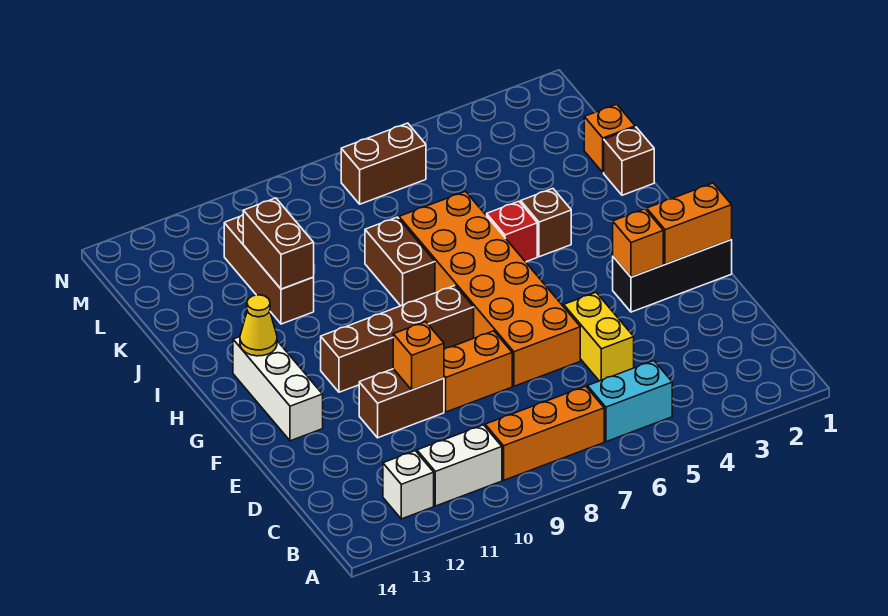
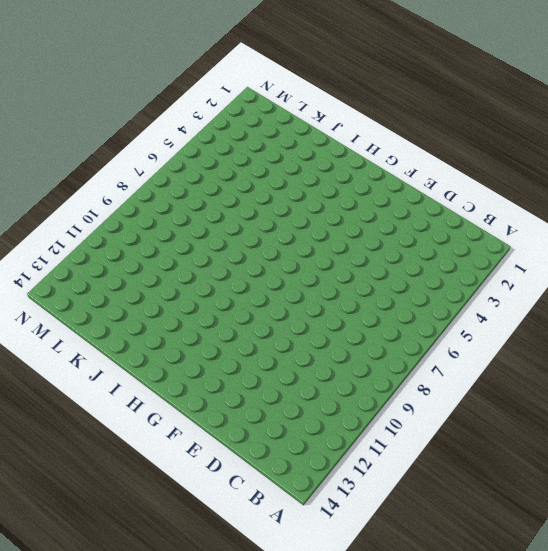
none -> cyan 1x2 brick [587,361,672,442]
none -> orange 1x3 brick [485,386,604,480]
none -> white 1x2 brick [417,425,502,506]

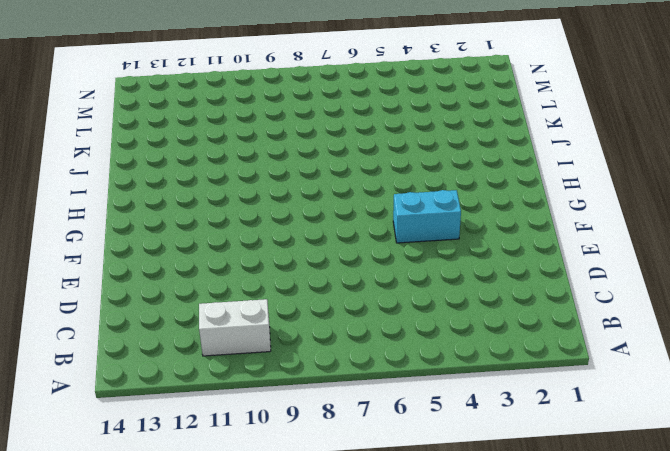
cyan 1x2 brick [393,190,461,243] -> cyan 1x2 brick moved to [587,361,672,442]
none -> orange 1x3 brick [485,386,604,480]
none -> white 1x1 brick [383,451,434,519]
none -> yellow 1x2 brick [564,292,634,381]

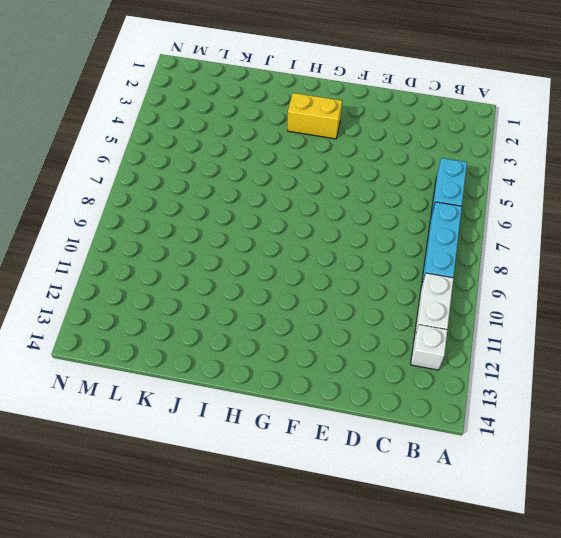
cyan 1x3 brick [421,202,462,286] -> orange 1x3 brick [485,386,604,480]
yellow 1x2 brick [288,93,342,139] -> yellow 1x2 brick moved to [564,292,634,381]
none -> orange 2x6 brick [399,192,580,386]
none -> orange 1x2 brick [444,331,512,412]
none -> brown 1x2 brick [359,369,444,438]

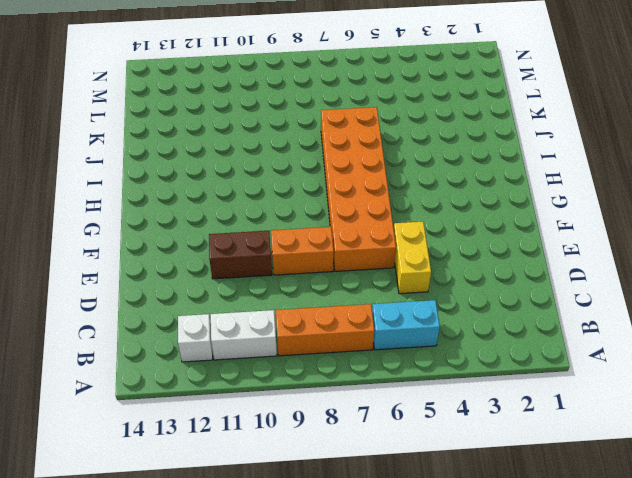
none -> black 1x3 brick [613,240,732,312]
none -> white 1x3 brick [233,337,323,441]
none -> brown 1x4 brick [321,286,474,392]

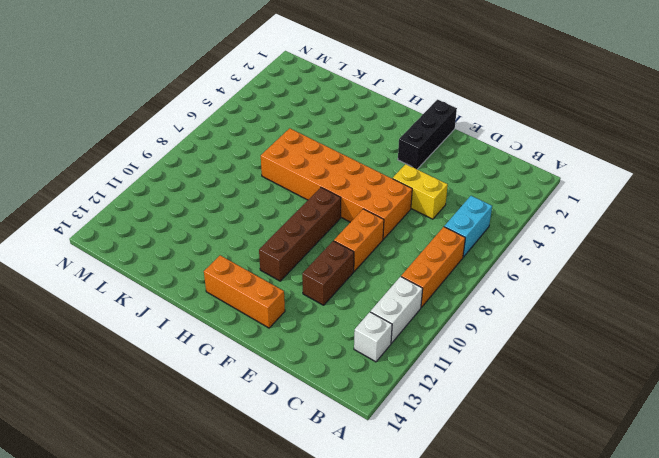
orange 1x3 brick [204,255,285,328] -> white 1x3 brick [233,337,323,441]
none -> brown 1x1 brick [521,189,571,257]
none -> red 1x1 brick [487,201,537,262]
none -> brown 1x2 brick [365,217,435,306]

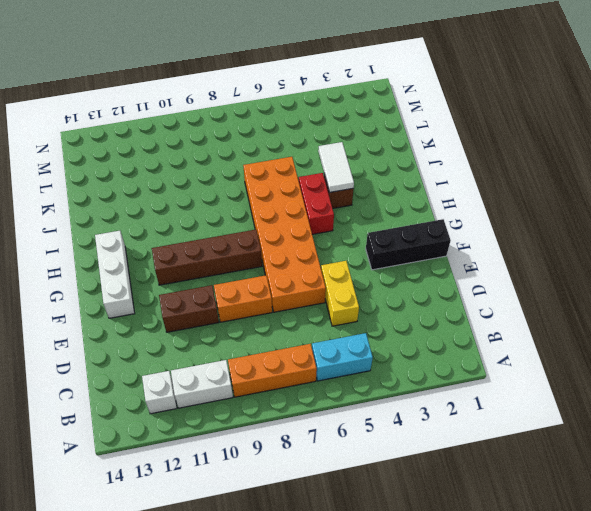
red 1x2 brick [299,173,334,234] -> red 1x1 brick [487,201,537,262]
white 1x2 tile [318,142,354,192] -> none
none -> brown 1x2 brick [365,217,435,306]
none -> brown 1x1 brick [604,127,654,195]
none -> brown 1x3 brick [224,215,314,324]

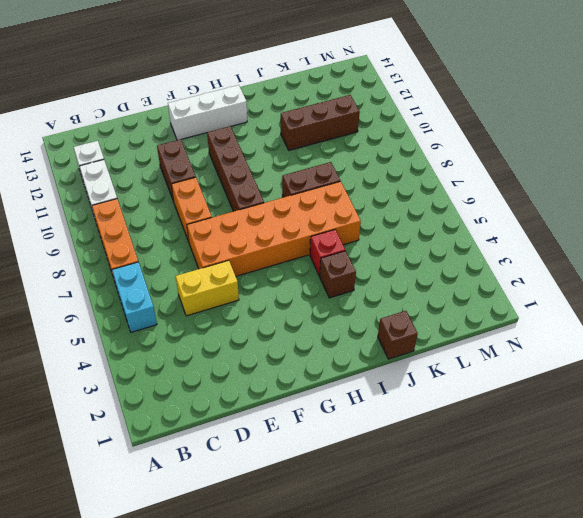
none -> black 1x3 brick [613,240,732,312]
none -> orange 1x1 brick [584,104,635,172]
none -> brown 1x2 brick [341,123,426,204]

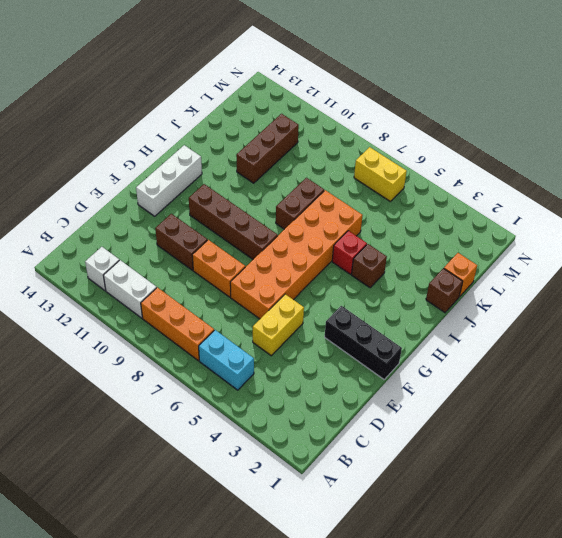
yellow 1x2 brick [354,147,407,202] -> brown 1x2 brick [341,123,426,204]
none -> orange 1x1 brick [393,322,444,390]
none -> orange 1x2 brick [647,183,732,264]
none -> orange 1x1 brick [613,209,663,277]

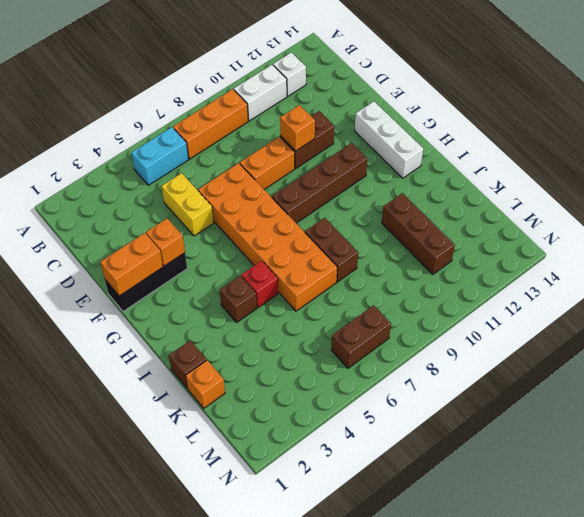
none -> yellow 1x1 cone [240,295,277,356]
none -> brown 1x2 brick [243,198,314,289]

